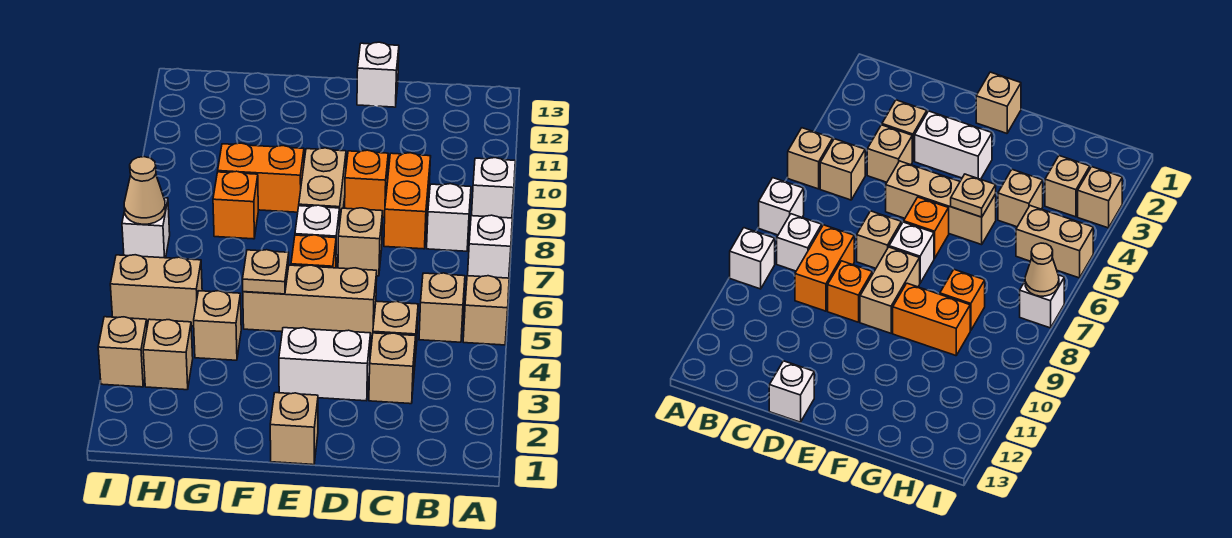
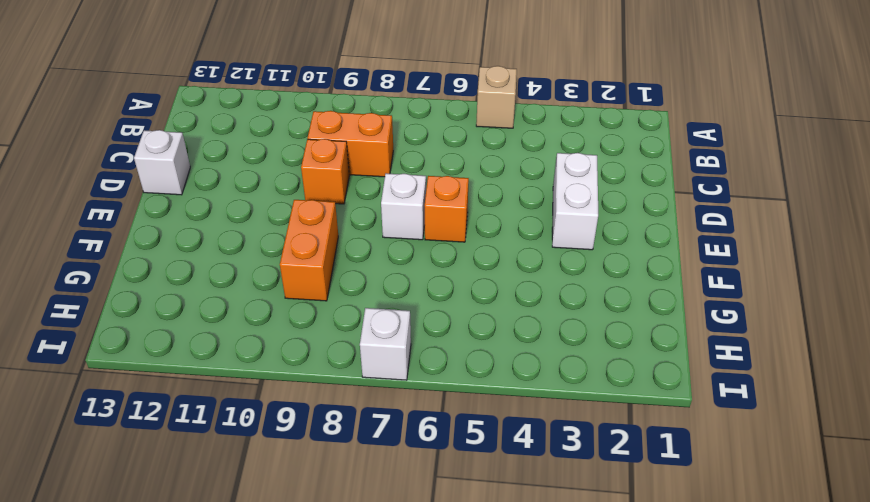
none -> white 1x1 brick [468,215,512,278]
none -> white 1x1 brick [472,158,515,218]
none -> tan 1x1 brick [419,273,465,342]

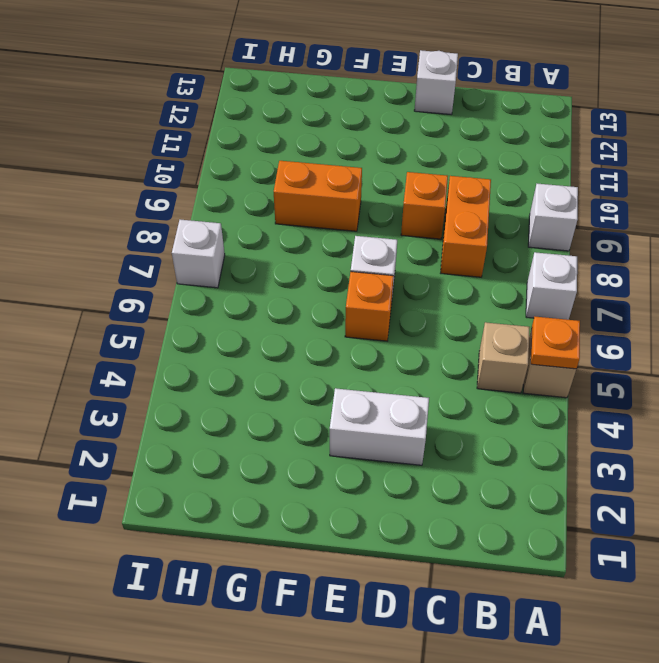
orange 1x1 plate [531,317,580,369] -> none
none -> white 1x1 brick [427,184,471,251]
none -> tan 1x1 brick [369,333,416,404]
none -> tan 1x1 brick [373,301,418,370]

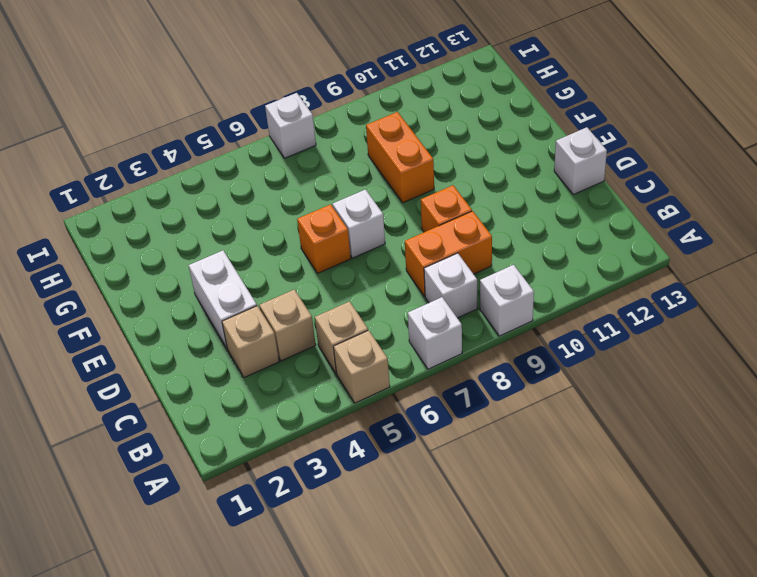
none -> tan 1x3 brick [243,265,377,337]
none -> tan 1x1 brick [338,208,383,276]
none -> tan 1x1 brick [270,393,318,465]

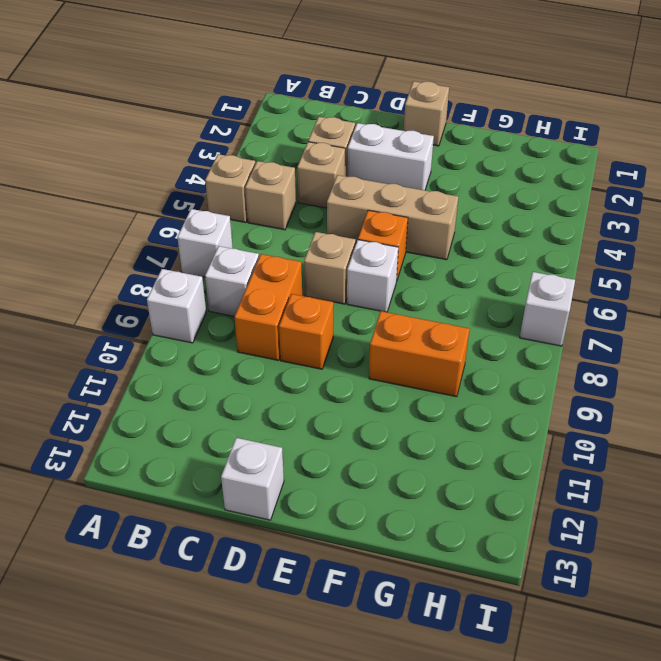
none -> tan 1x2 brick [299,148,346,227]
none -> tan 1x1 brick [194,291,241,360]
none -> orange 1x1 brick [213,171,258,239]

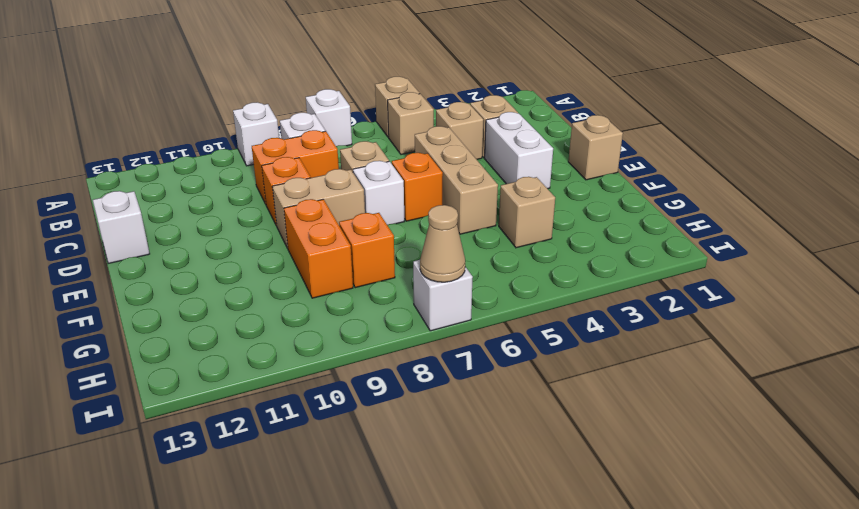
none -> tan 1x1 brick [143,319,193,390]
none -> tan 1x2 brick [110,255,202,326]
none -> tan 1x1 brick [98,317,147,387]

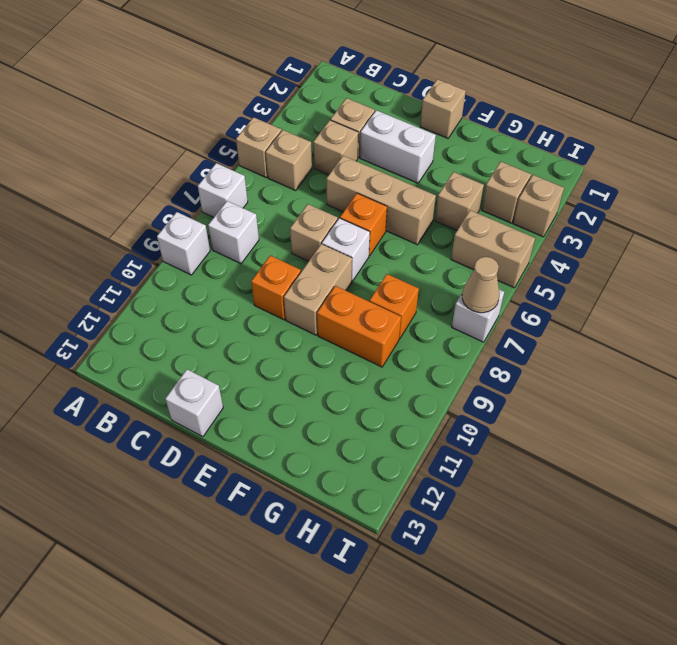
none -> orange 1x2 brick [384,153,431,249]
none -> tan 1x1 plate [243,250,289,294]

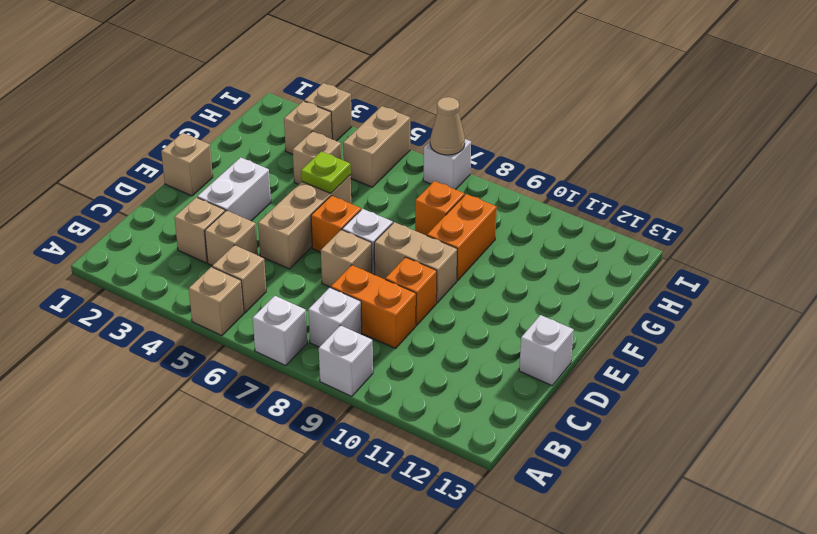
lime 1x1 plate [301,151,351,193] -> tan 1x1 plate [243,250,289,294]

